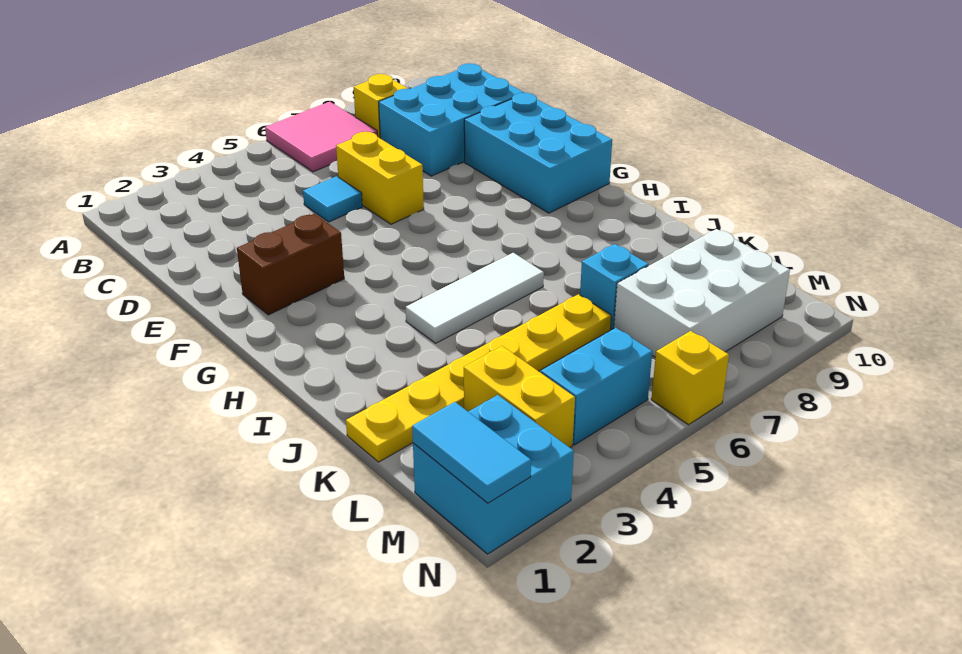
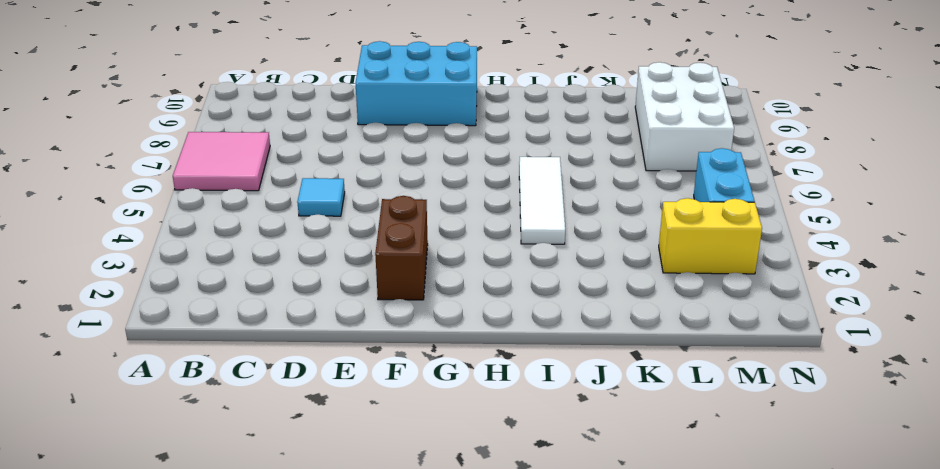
none -> yellow 1x1 brick [354,74,408,138]
none -> cyan 2x3 brick [379,63,524,176]
none -> yellow 1x2 brick [336,132,424,224]

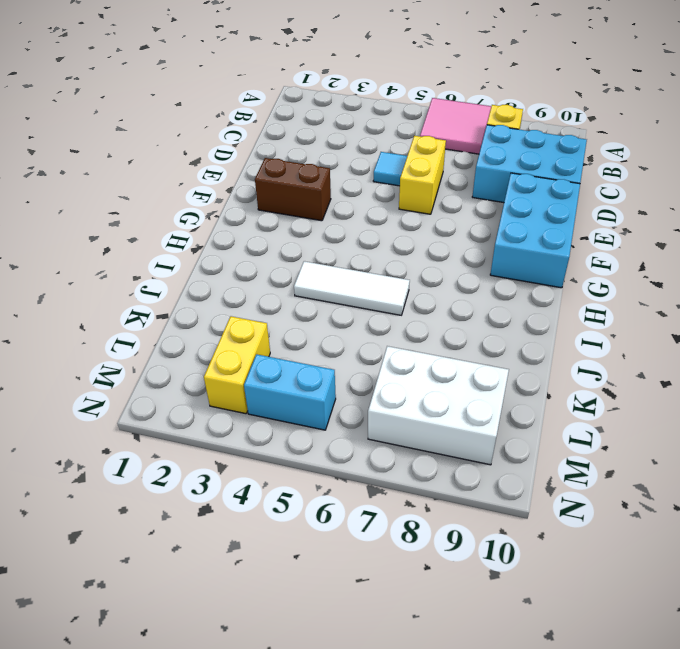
none -> yellow 1x6 plate [346,294,611,462]
none -> cyan 1x1 brick [580,244,649,329]
none -> cyan 2x2 brick [413,395,574,554]

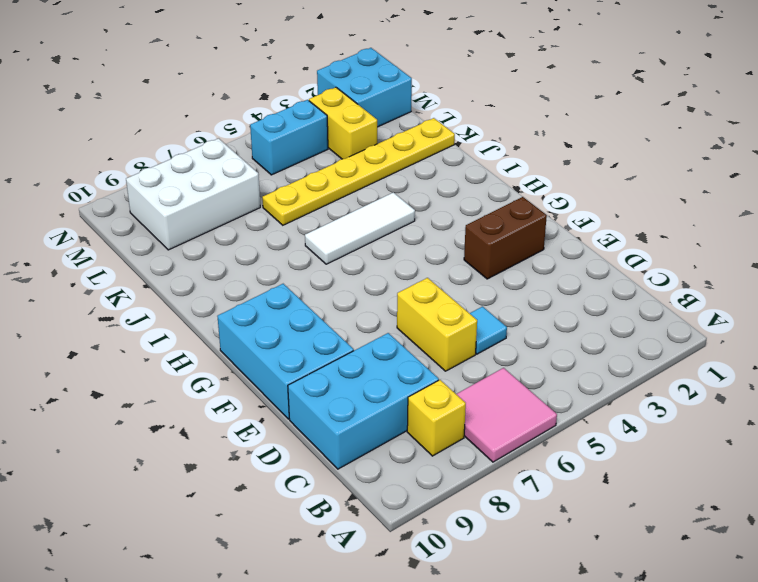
none -> cyan 1x1 brick [580,244,649,329]
none -> yellow 1x1 brick [651,331,729,425]
none -> cyan 1x2 tile [412,402,531,503]

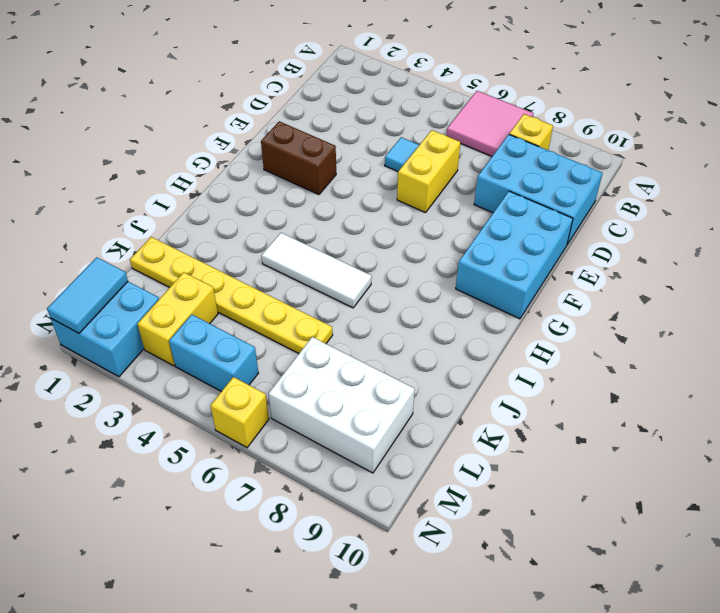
none -> cyan 1x1 brick [580,244,649,329]

